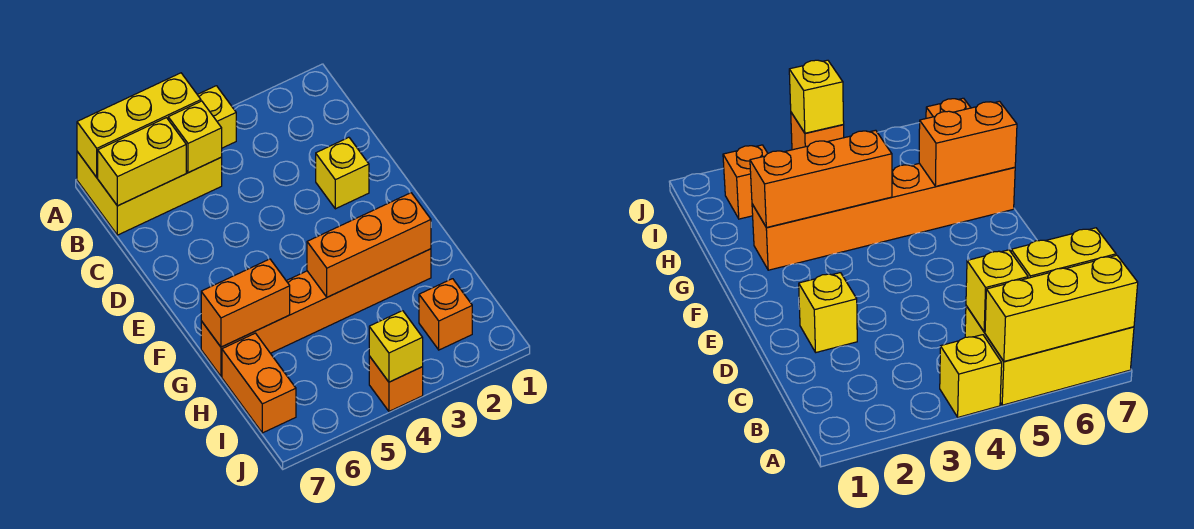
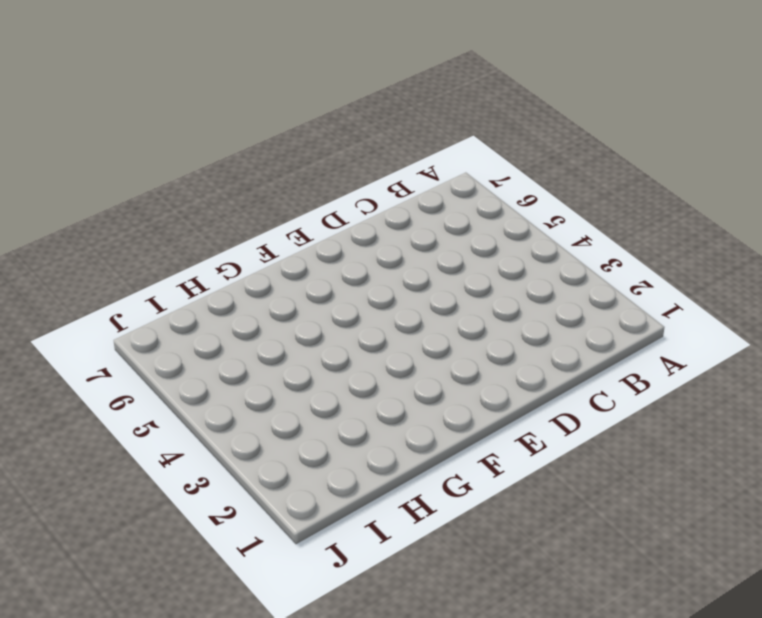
none -> yellow 1x1 brick [197,86,236,148]
none -> yellow 2x3 brick [77,152,222,235]
none -> yellow 1x1 brick [316,137,369,209]

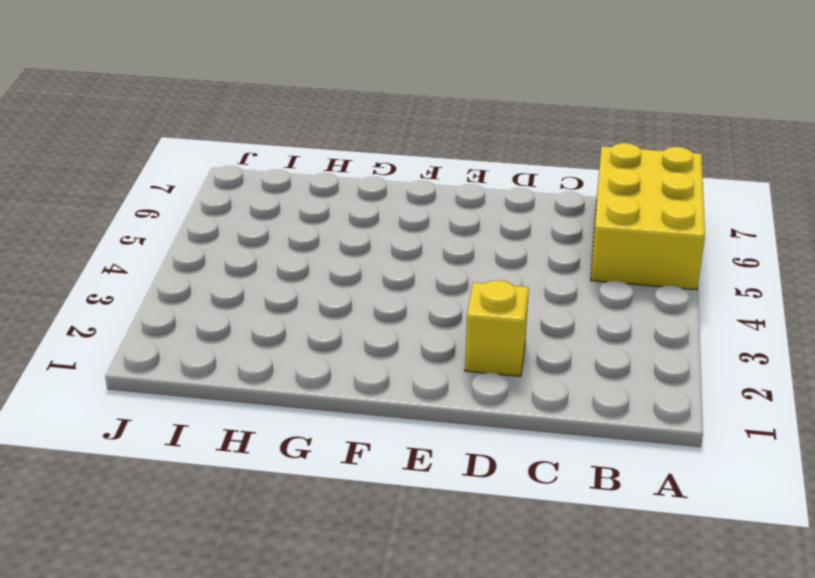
none -> yellow 1x1 brick [197,86,236,148]
none -> orange 1x6 brick [201,249,431,376]
none -> orange 1x2 brick [222,333,296,433]

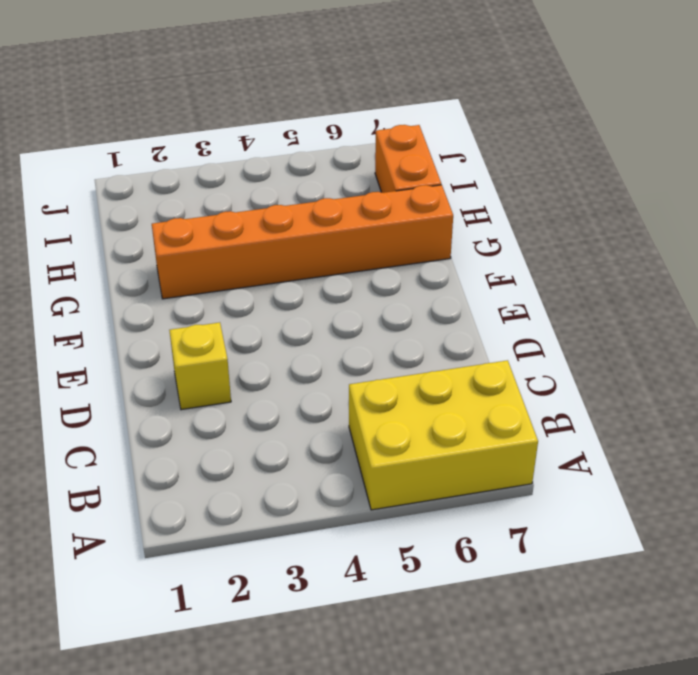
none -> yellow 1x1 brick [197,86,236,148]
none -> orange 1x1 brick [419,279,472,350]
none -> orange 1x1 brick [369,356,423,411]

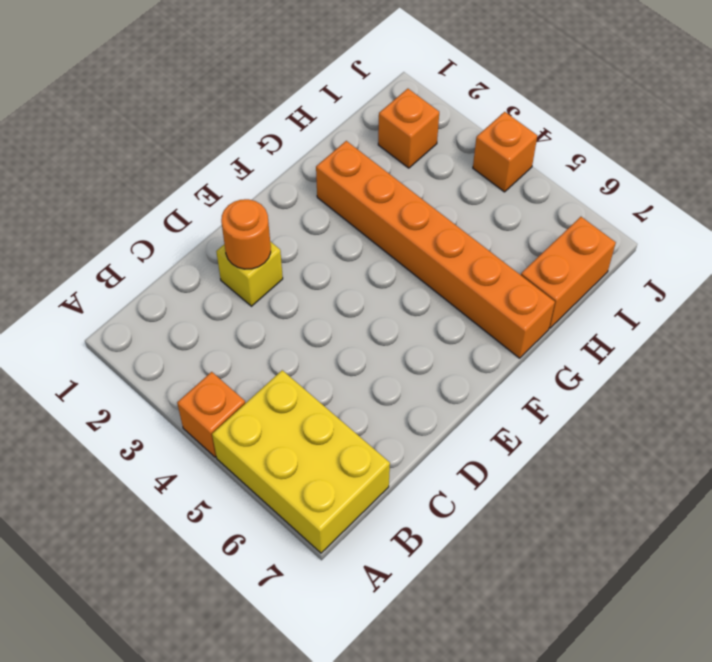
orange 1x1 brick [177,372,245,457] -> yellow 1x1 brick [197,86,236,148]
orange 1x1 round brick [221,199,271,269] -> none
none -> yellow 1x3 brick [77,73,201,177]
none -> yellow 1x1 brick [168,101,222,173]
none -> yellow 1x2 brick [98,118,186,206]

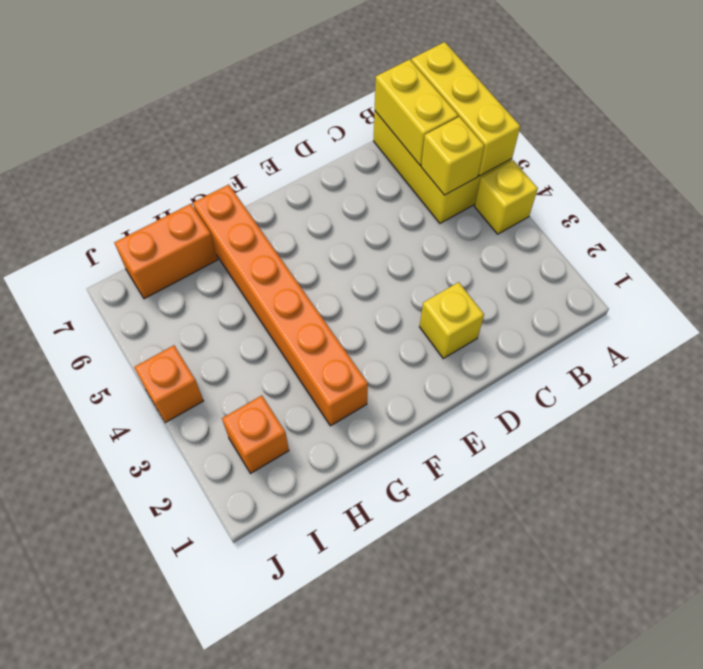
none -> orange 1x3 brick [307,193,431,297]
none -> orange 1x2 brick [201,259,290,347]
none -> yellow 1x1 brick [369,311,423,382]

